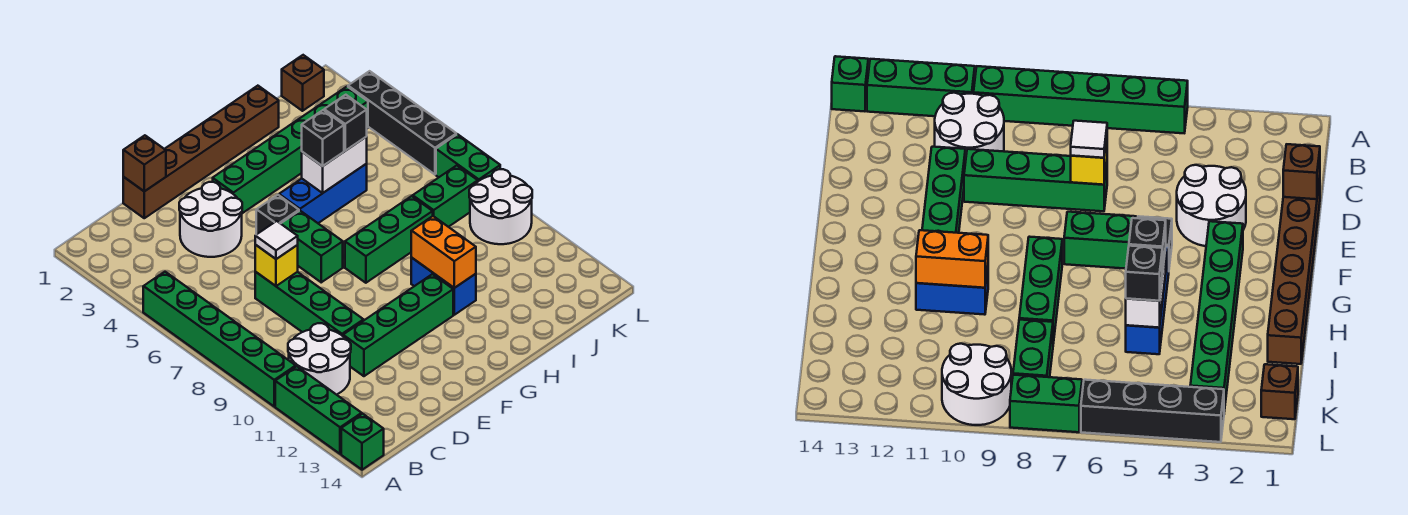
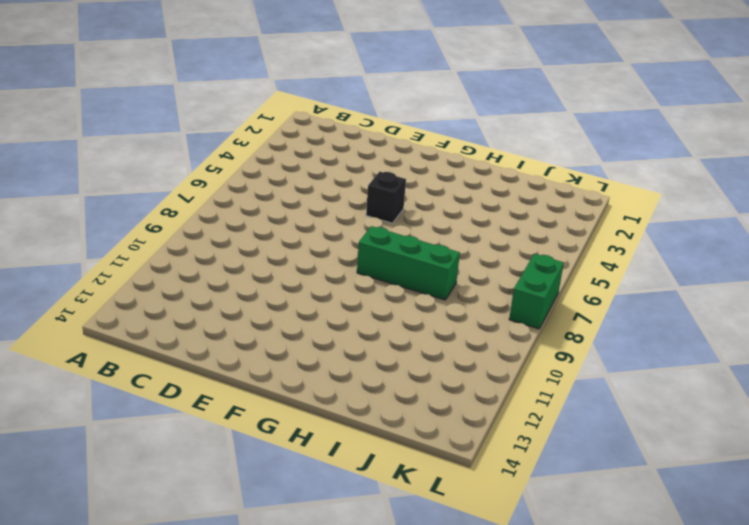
none -> green 1x6 brick [143,272,296,406]
none -> green 1x3 brick [275,366,362,454]
none -> green 1x1 brick [341,414,384,470]

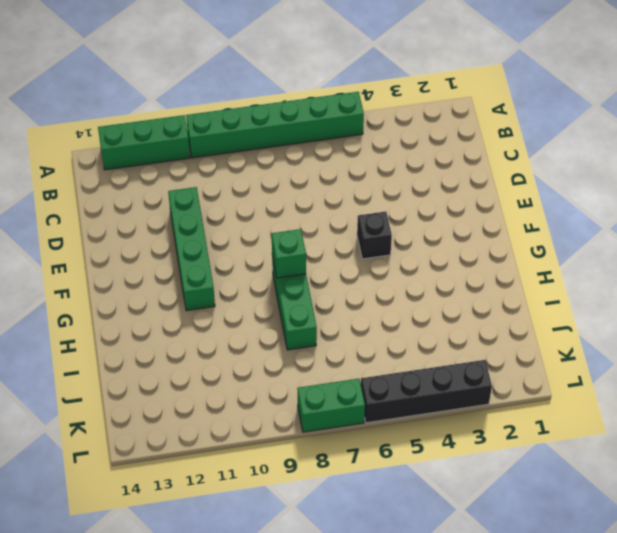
green 1x1 brick [272,229,306,278] -> green 1x1 brick moved to [341,414,384,470]
none -> white 2x2 round brick [288,323,351,395]
none -> brown 1x6 brick [123,86,279,218]
none -> white 2x2 round brick [179,182,242,257]

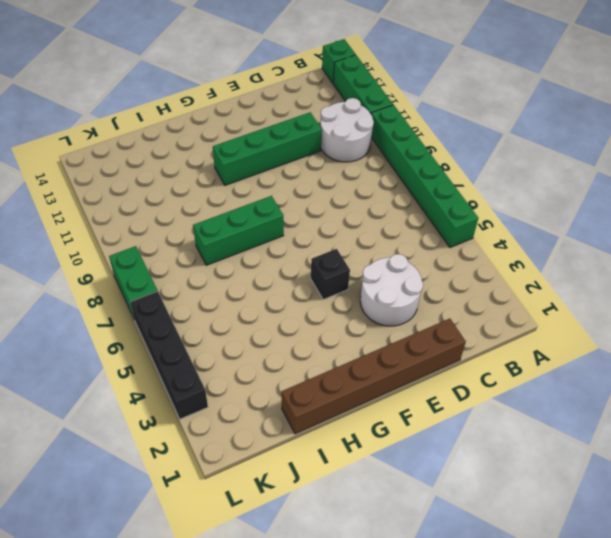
none -> green 1x4 brick [255,272,364,336]
none -> green 1x6 brick [213,87,368,213]
none -> green 1x2 brick [281,211,343,282]

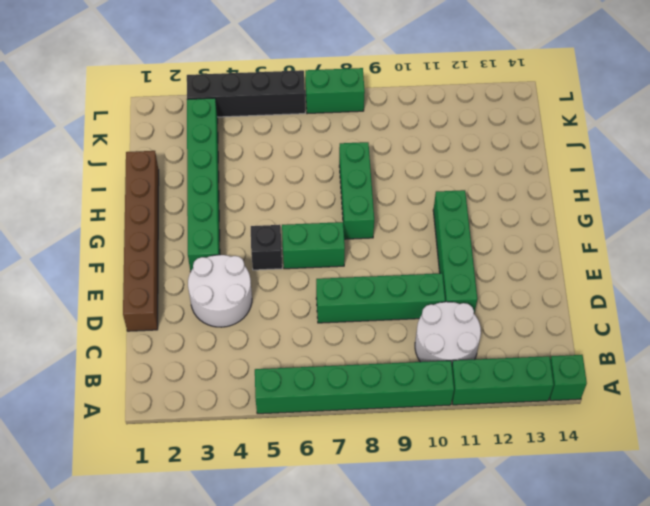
none -> blue 1x3 brick [279,164,367,223]
none -> blue 1x2 brick [411,257,476,315]
none -> green 1x2 brick [413,165,478,227]

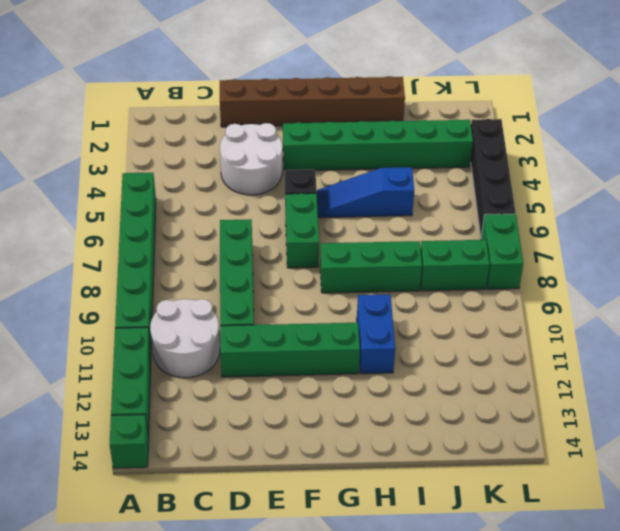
blue 1x3 slope [317,167,414,218] -> blue 1x3 brick [279,164,367,223]
none -> brown 1x1 brick [282,55,324,111]
none -> white 2x2 round brick [469,169,532,244]
none -> brown 1x1 brick [123,135,166,191]

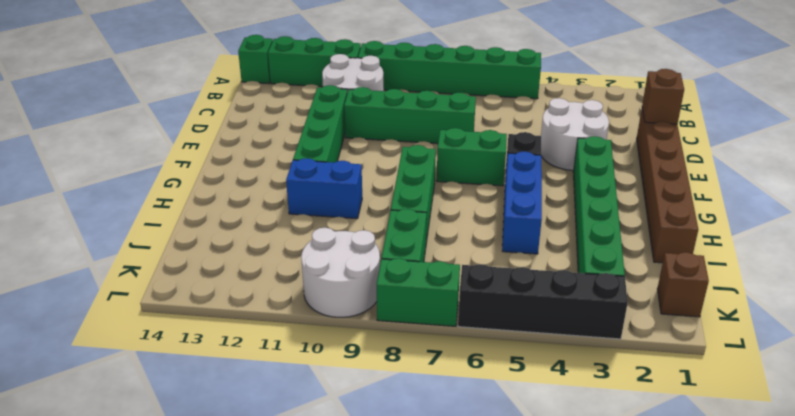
none -> yellow 1x1 brick [255,245,298,286]
none -> white 1x2 brick [302,137,367,193]
none -> orange 1x2 brick [411,216,476,288]

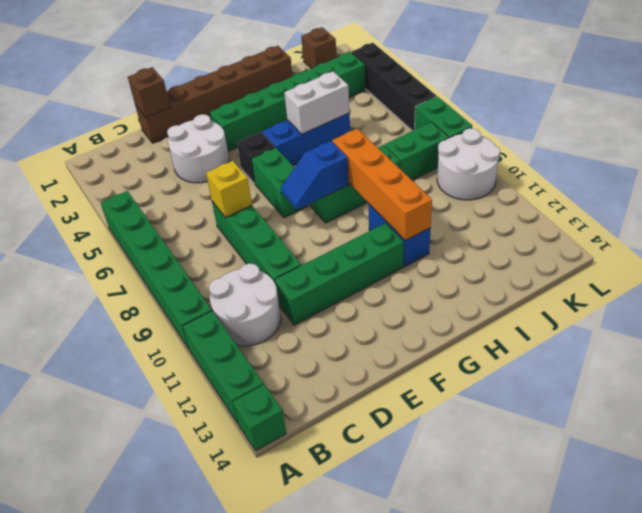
blue 1x2 slope [281,141,349,210] -> none
orange 1x4 brick [332,129,432,241] -> orange 1x2 brick [411,216,476,288]
none -> white 1x1 tile [255,221,298,259]
none -> black 1x1 brick [302,110,344,166]
none -> black 1x1 brick [324,95,367,151]

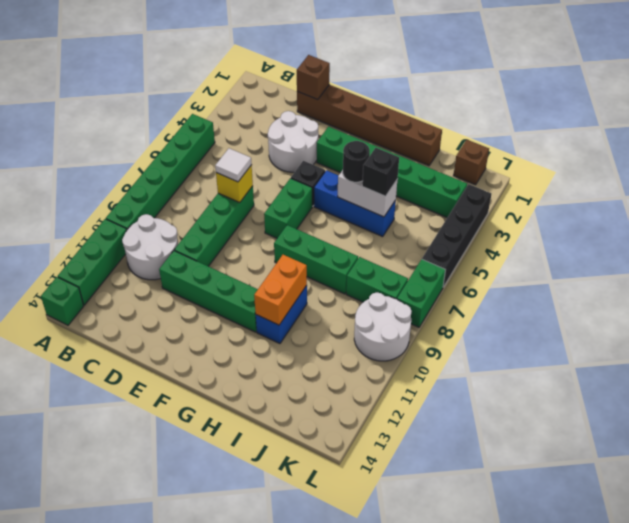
black 1x1 round brick [343,141,370,182] -> black 1x1 brick [302,110,344,166]

